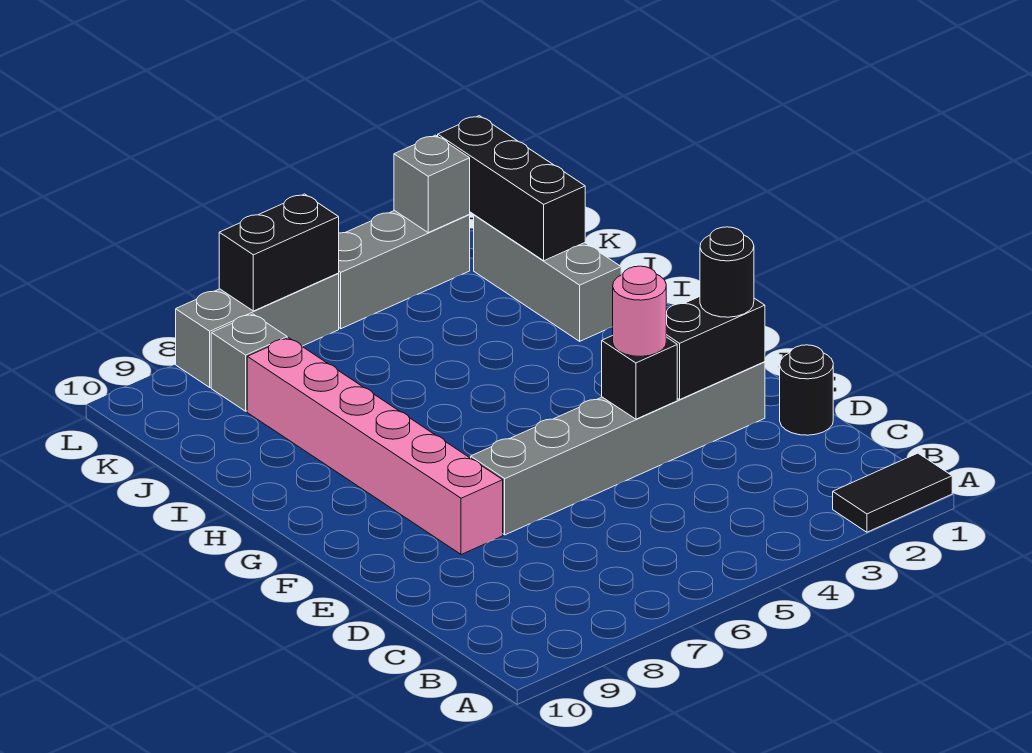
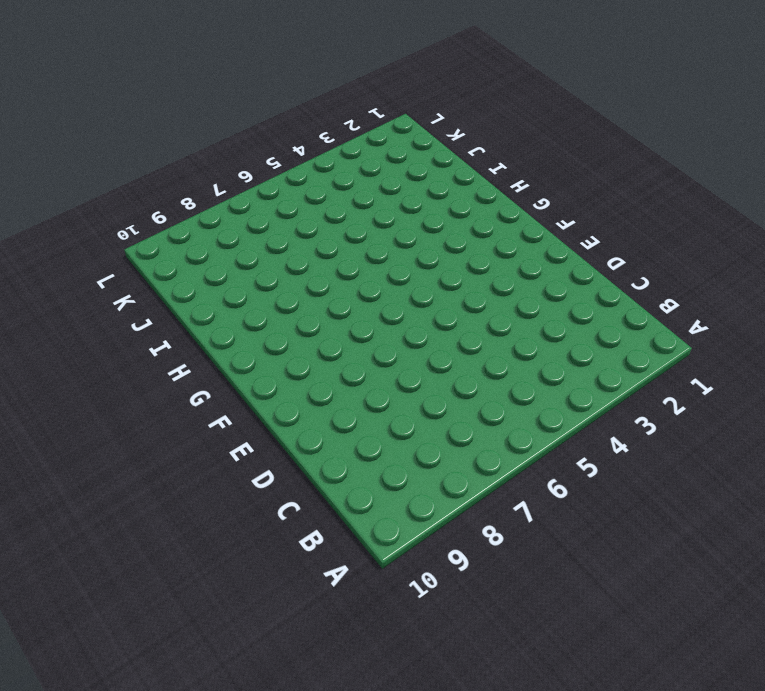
none -> black 1x2 tile [833,453,952,532]
none -> black 1x1 round brick [780,345,833,435]
none -> grey 1x6 brick [471,362,765,535]

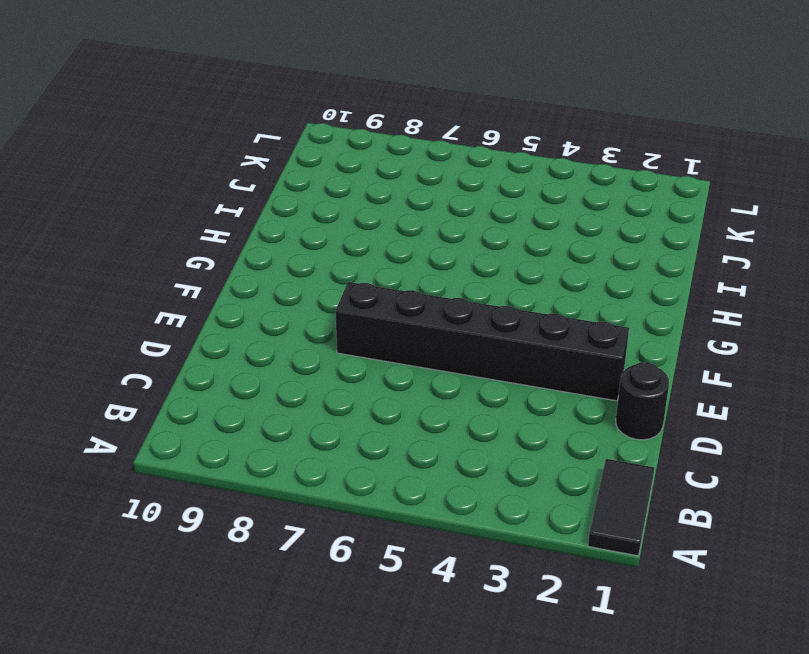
black 1x2 tile [588,459,654,556] -> black 1x2 tile turned to [833,453,952,532]
black 1x6 brick [336,282,629,401] -> grey 1x6 brick [471,362,765,535]
none -> pink 1x6 brick [247,338,503,555]
none -> grey 1x3 brick [474,215,621,341]
none -> grey 1x1 brick [211,314,287,411]

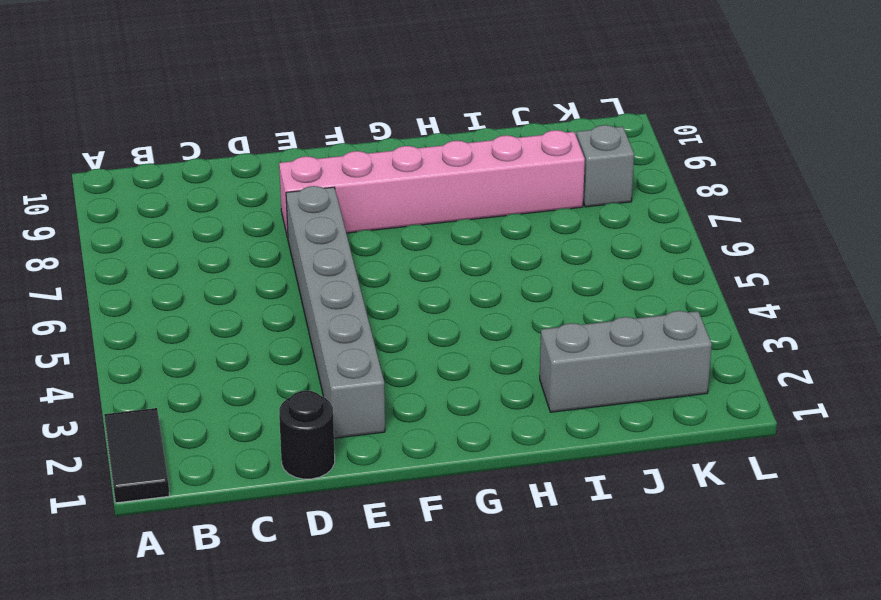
none -> grey 1x3 brick [338,210,470,329]
none -> grey 1x3 brick [176,274,339,387]
none -> black 1x2 brick [666,297,765,400]

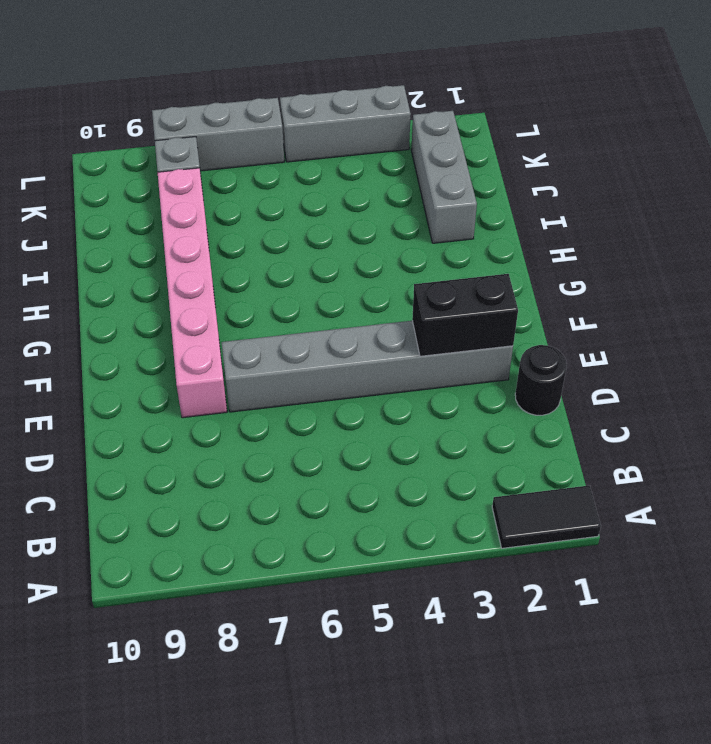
none -> black 1x1 brick [602,336,677,419]
none -> black 1x3 brick [438,116,585,261]
none -> grey 1x1 brick [394,135,470,233]

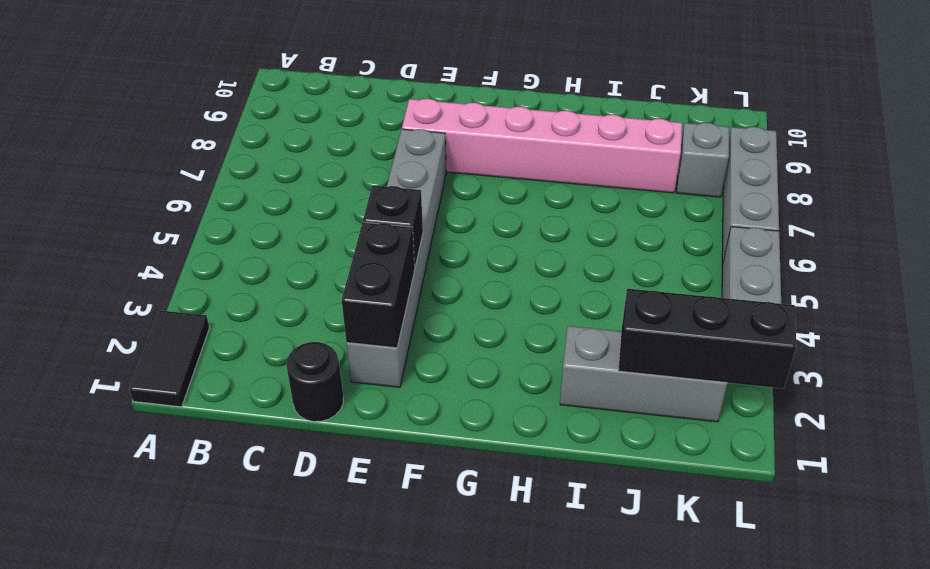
none -> grey 1x1 brick [394,135,470,233]
none -> black 1x2 brick [219,194,339,311]
none -> black 1x1 round brick [700,227,754,317]

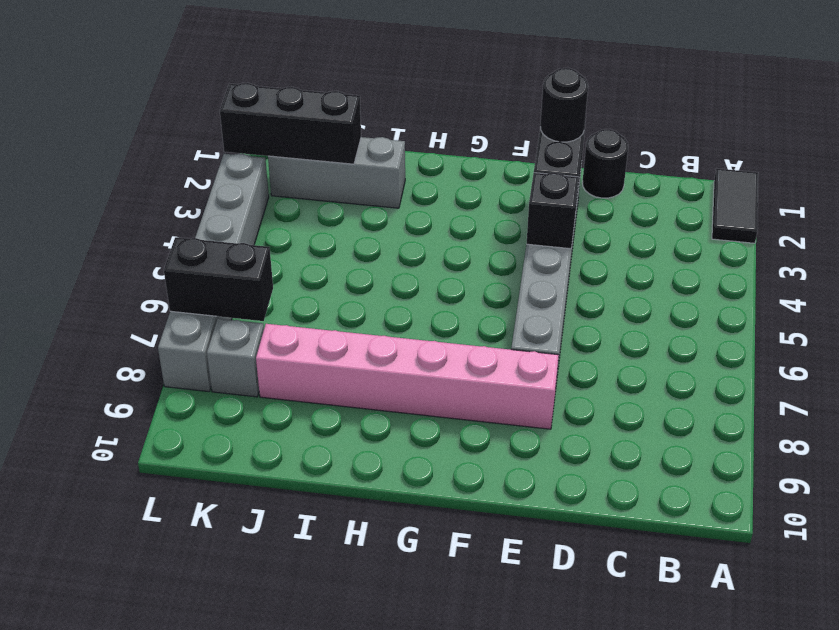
black 1x2 brick [164,237,273,321] -> black 1x2 brick turned to [219,194,339,311]
none -> grey 1x1 brick [394,135,470,233]
none -> pink 1x1 round brick [613,266,666,356]

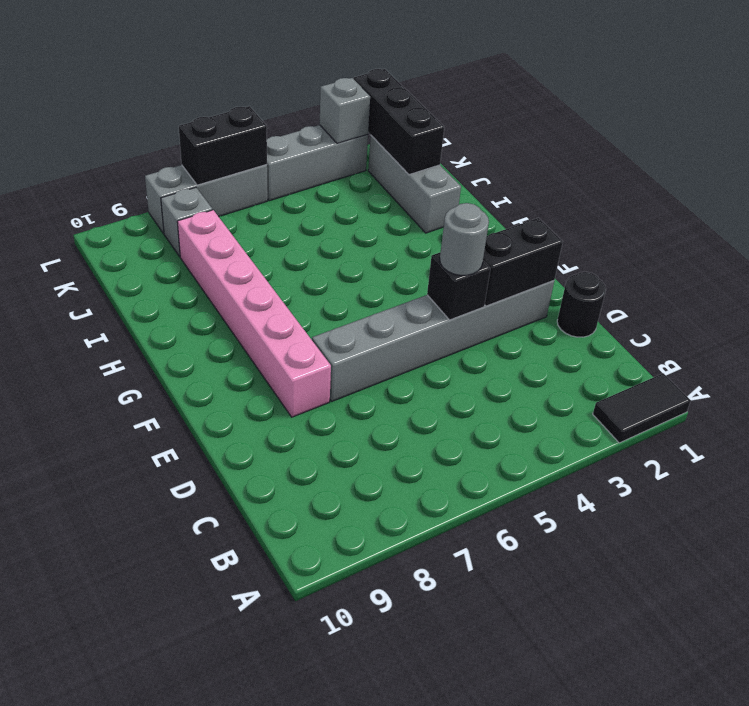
grey 1x1 round brick [440,203,489,275] -> pink 1x1 round brick [613,266,666,356]
none -> black 1x1 round brick [700,227,754,317]

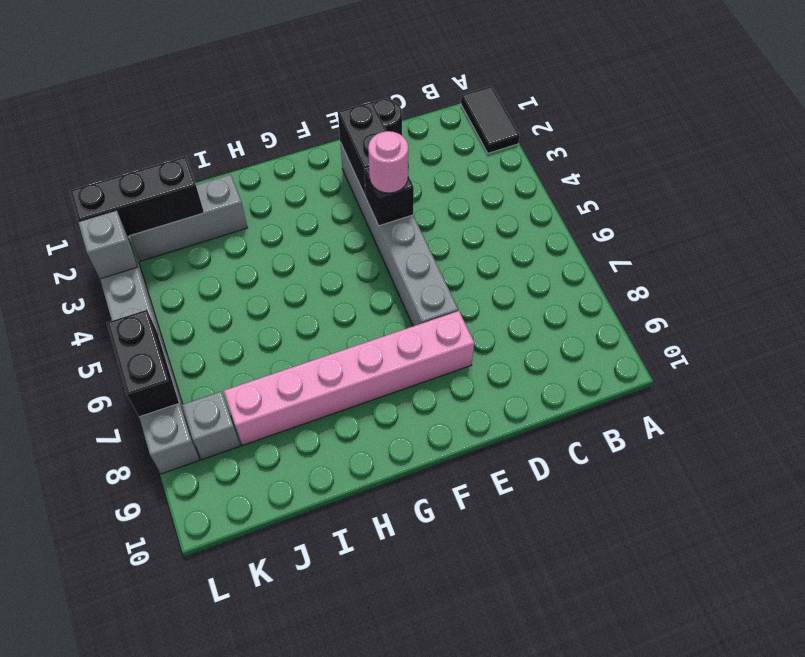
none -> black 1x1 round brick [700,227,754,317]

